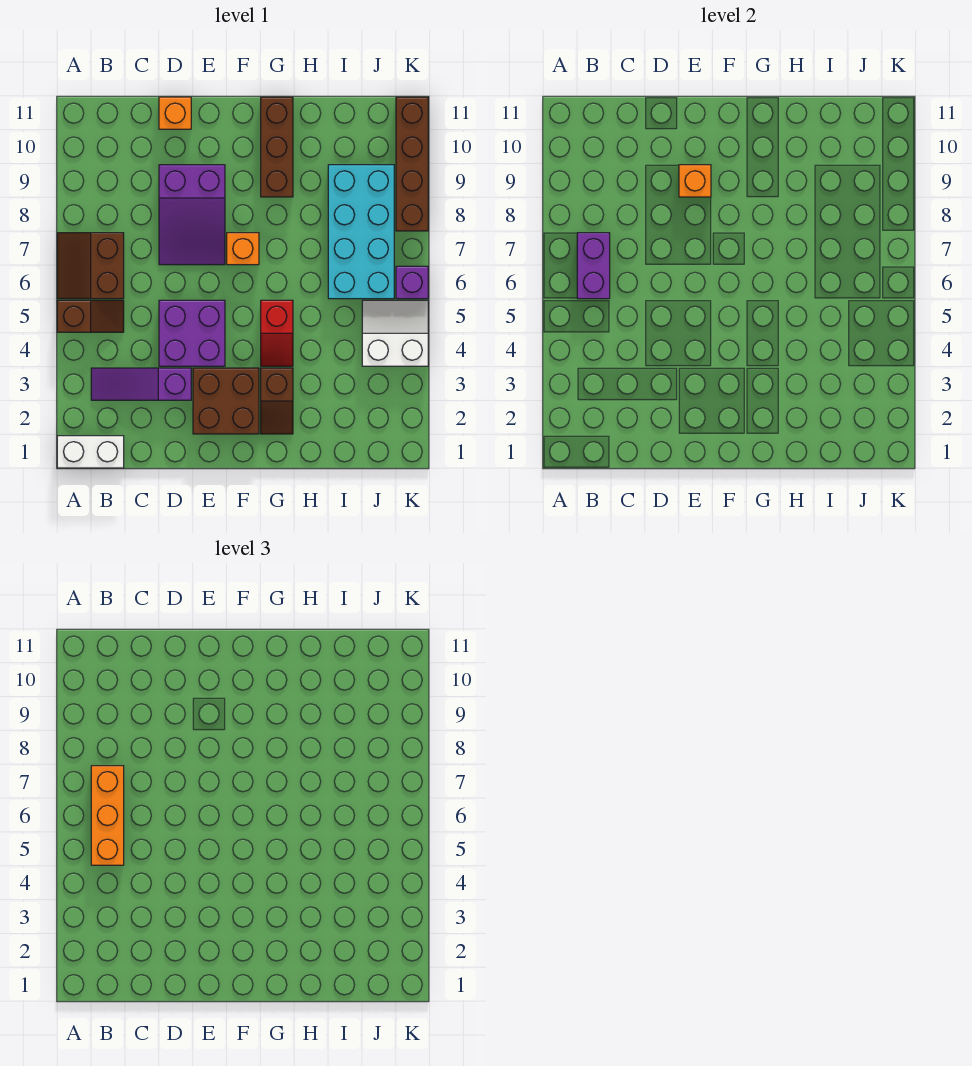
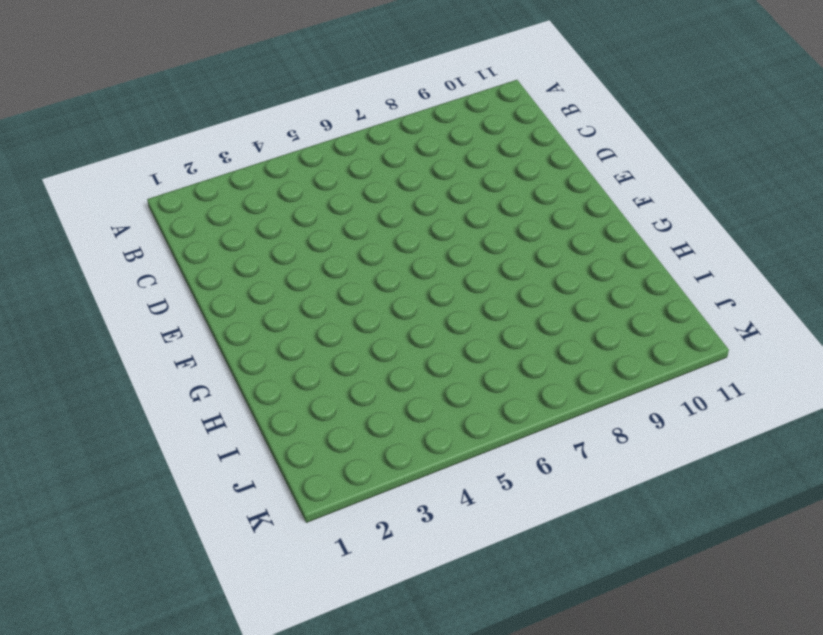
none -> white 1x2 brick [57,436,124,468]
none -> brown 1x2 slope [57,300,124,332]
none -> brown 2x2 slope [57,233,124,299]

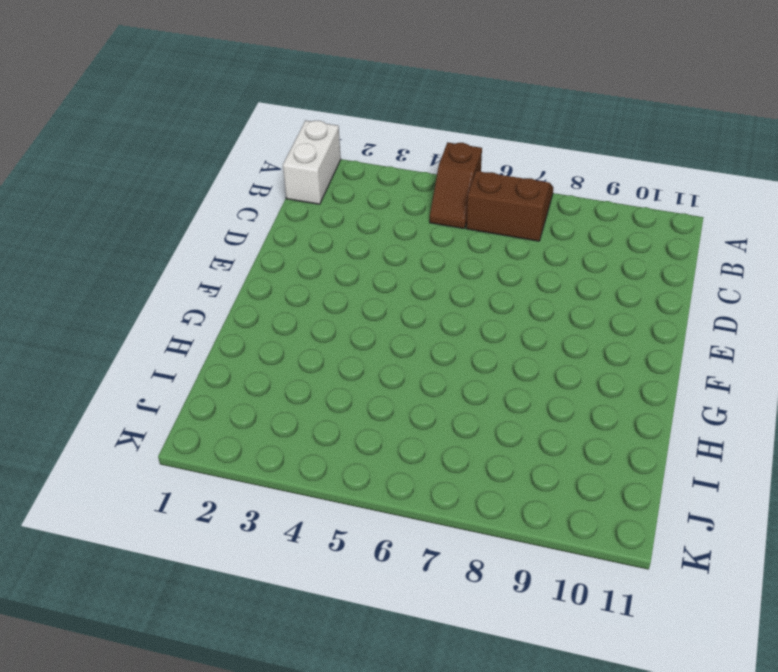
none -> purple 1x3 slope [91,368,191,400]
none -> purple 2x2 brick [159,300,225,366]
none -> purple 2x3 slope [159,165,225,265]

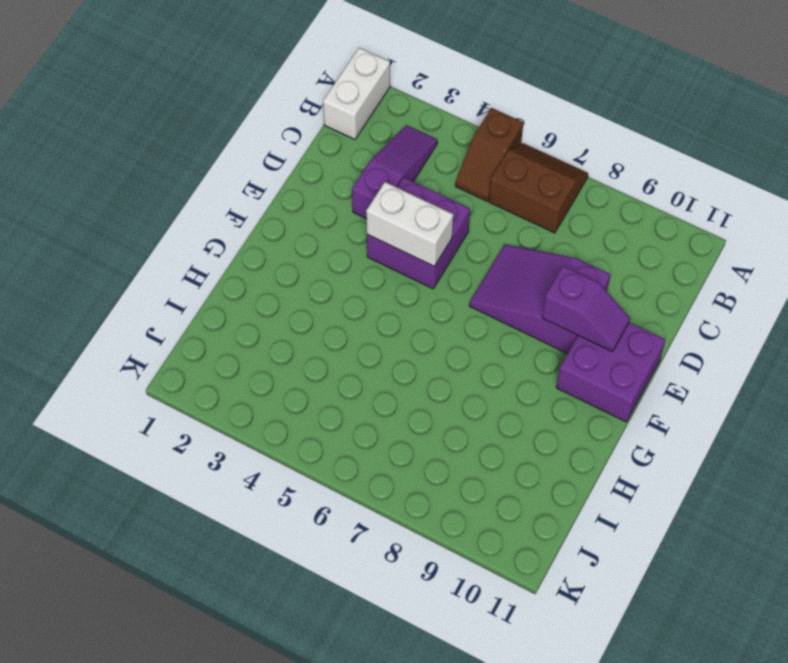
white 1x2 brick [366,182,453,266] -> none
purple 1x2 slope [542,266,630,352] -> orange 1x1 brick [679,165,711,197]
purple 2x2 brick [556,322,666,422] -> none
none -> orange 1x1 brick [159,97,191,129]
none -> brown 2x2 brick [193,368,259,434]
none -> orange 1x1 brick [227,233,259,265]

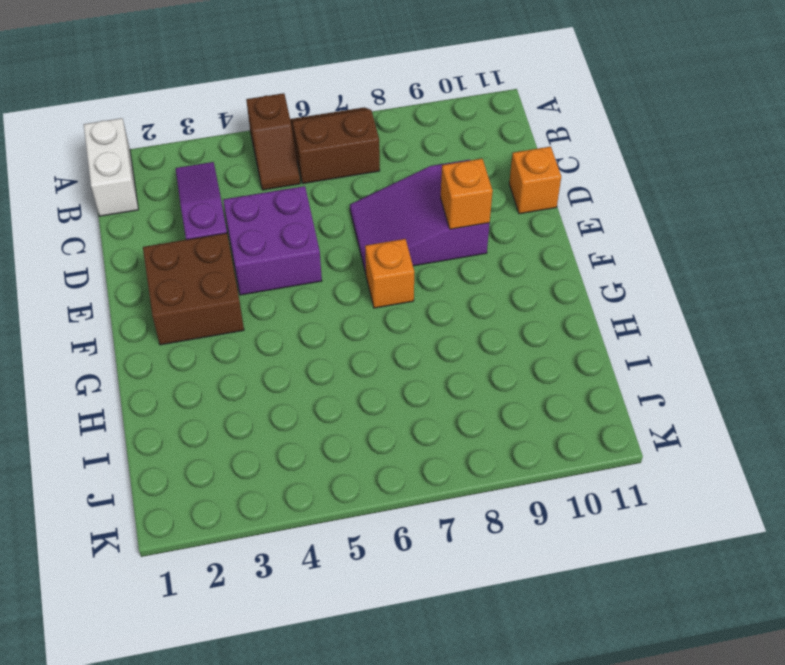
none -> brown 1x2 slope [261,368,293,434]
none -> red 1x2 slope [261,300,293,366]
none -> brown 1x3 brick [261,97,293,197]

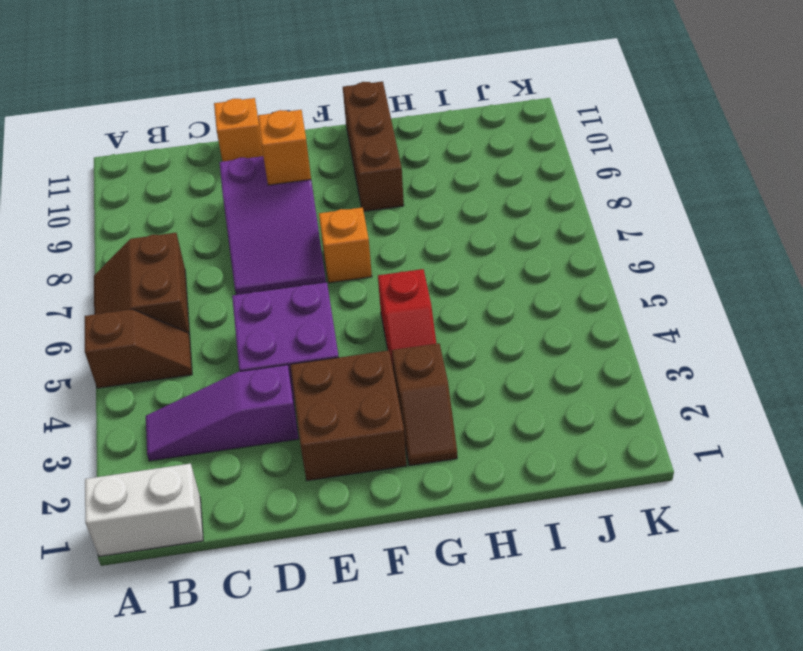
none -> cyan 2x4 brick [328,165,394,299]
none -> white 2x2 slope [362,300,428,366]
none -> purple 1x1 brick [396,266,428,299]

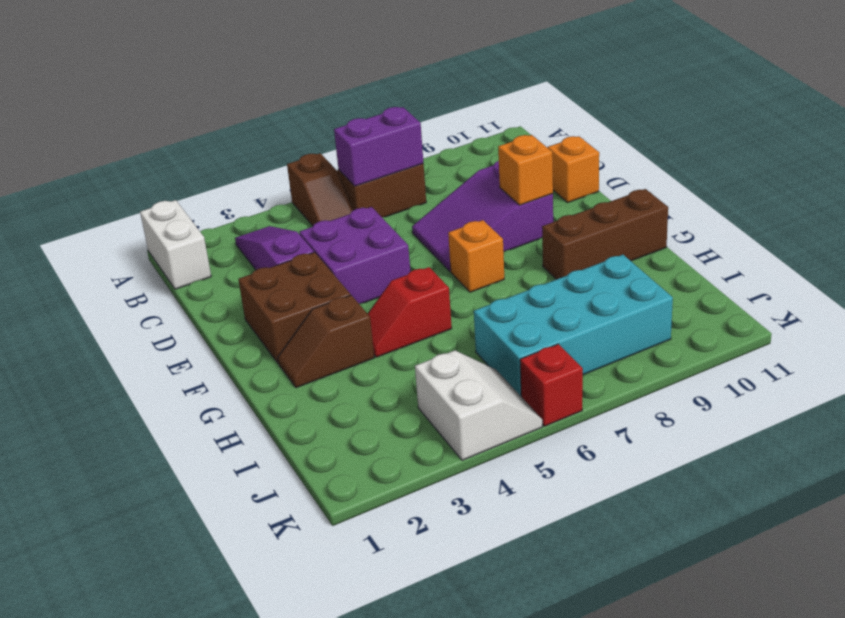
red 1x1 brick [520,344,583,426] -> purple 1x1 brick [396,266,428,299]
none -> brown 1x4 brick [396,97,428,231]
none -> orange 1x3 brick [91,766,124,865]

